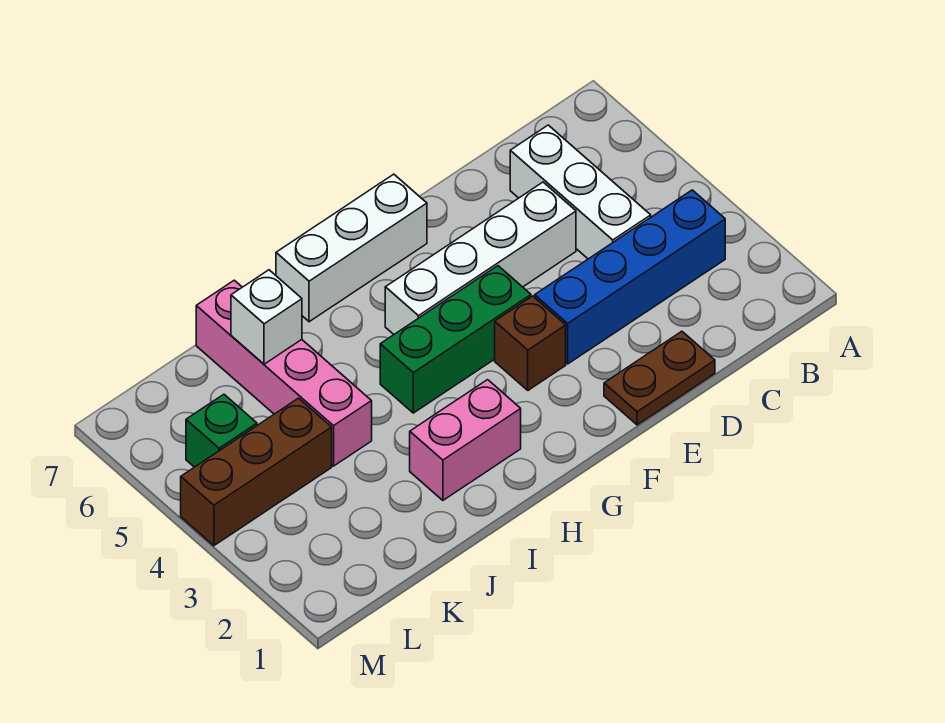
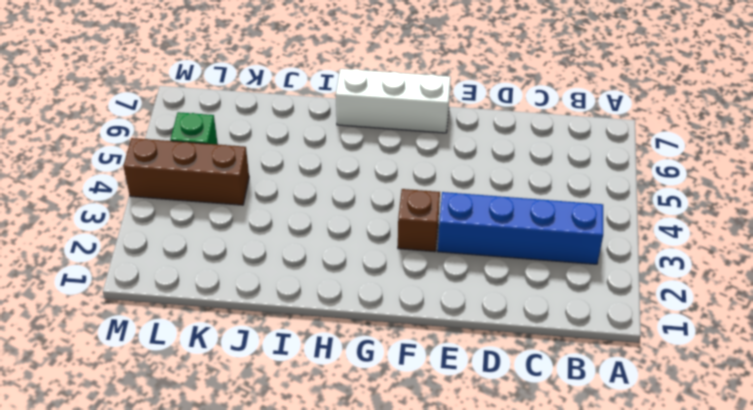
none -> white 1x3 brick [510,125,651,259]
none -> brown 1x2 plate [604,331,715,425]
none -> white 1x4 brick [385,182,576,334]

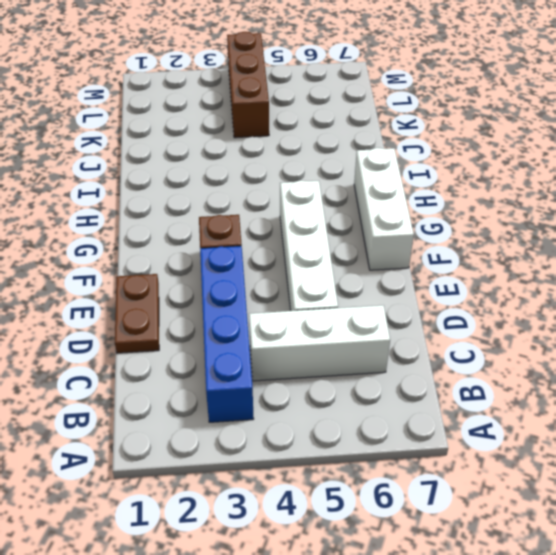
none -> green 1x3 brick [380,266,531,413]
none -> pink 1x2 brick [410,380,521,500]
none -> pink 1x4 brick [196,280,372,466]

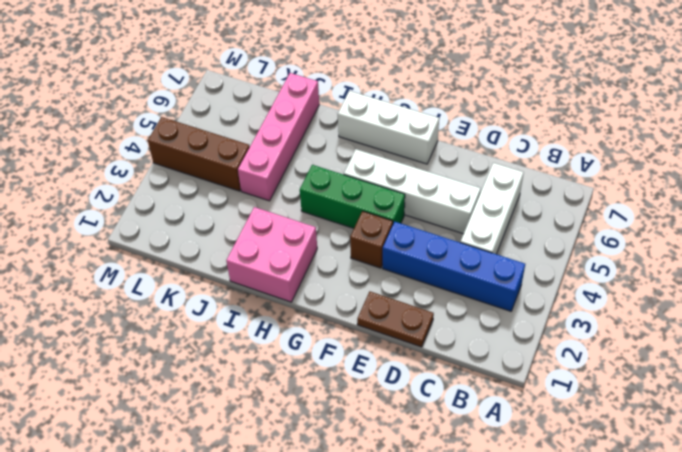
pink 2x2 brick [226,207,317,302] -> pink 1x2 brick [410,380,521,500]
none -> green 1x1 brick [186,394,257,467]
none -> white 1x1 brick [231,270,302,364]

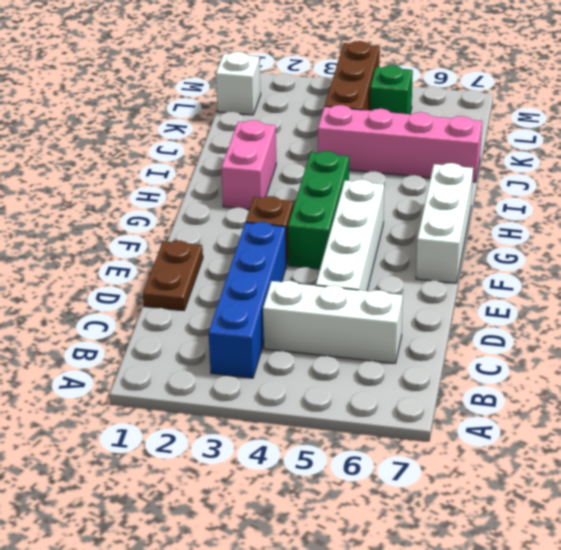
white 1x1 brick [216,52,261,115] -> white 1x1 brick moved to [231,270,302,364]

